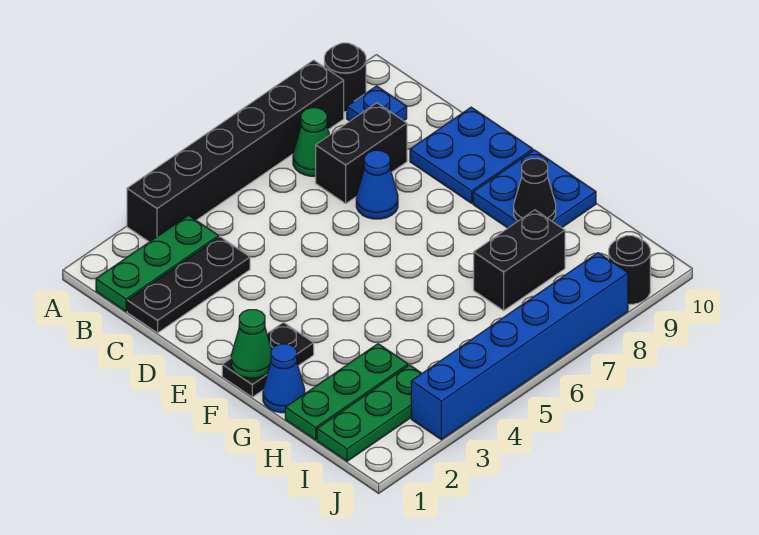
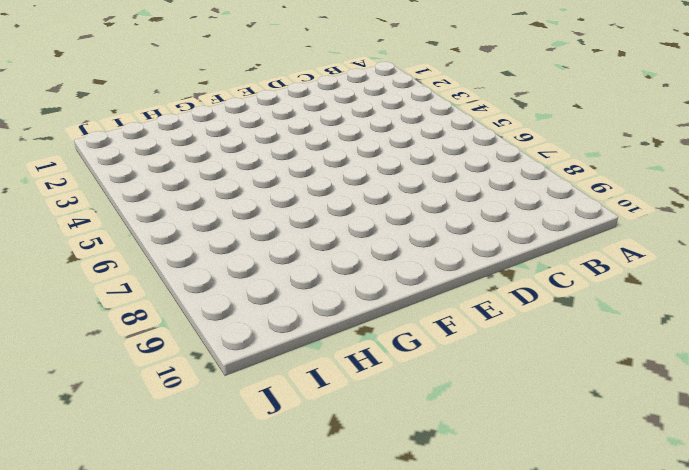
none -> black 1x6 brick [127,60,344,242]
none -> black 1x1 round brick [324,43,366,112]
none -> green 1x3 plate [96,215,219,312]

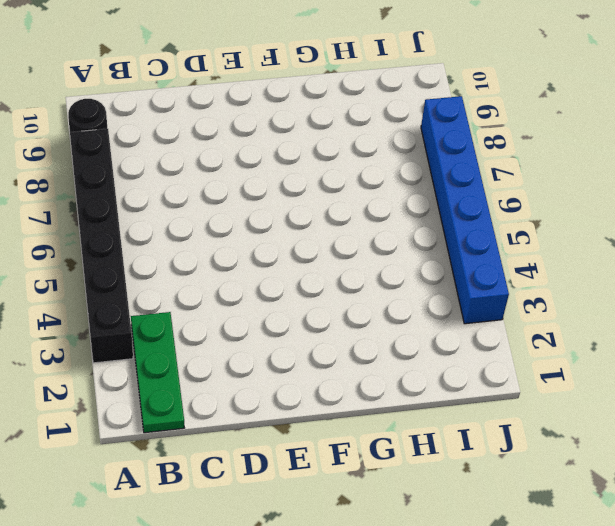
none -> green 1x1 cone [293,108,329,176]
none -> blue 1x1 plate [347,86,407,121]
none -> black 1x3 plate [127,237,250,333]

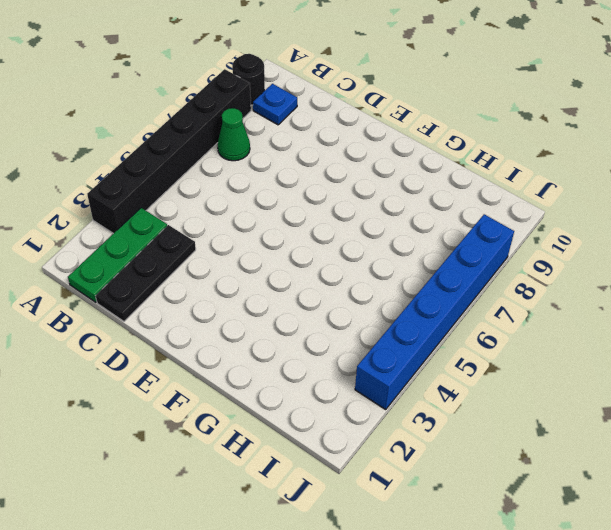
none -> black 1x2 brick [316,103,407,204]
none -> blue 1x1 cone [356,150,398,219]
none -> blue 2x2 plate [410,107,533,203]

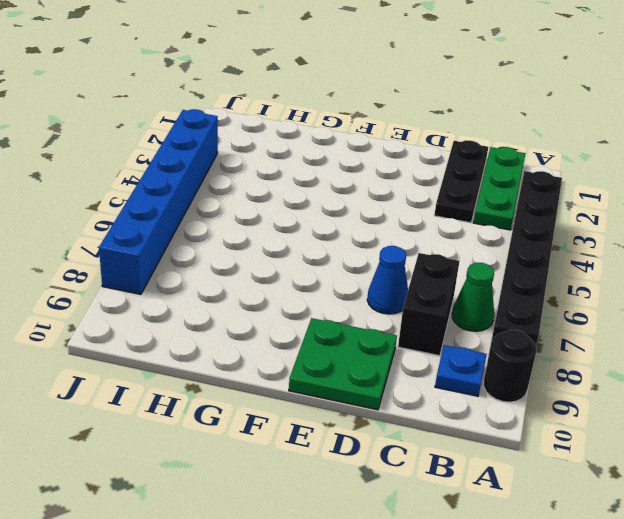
green 2x2 plate [289,318,397,410] -> blue 2x2 plate [410,107,533,203]
none -> black 1x2 plate [222,323,314,397]
none -> blue 2x2 plate [473,150,596,228]
none -> blue 1x1 cone [263,344,305,413]

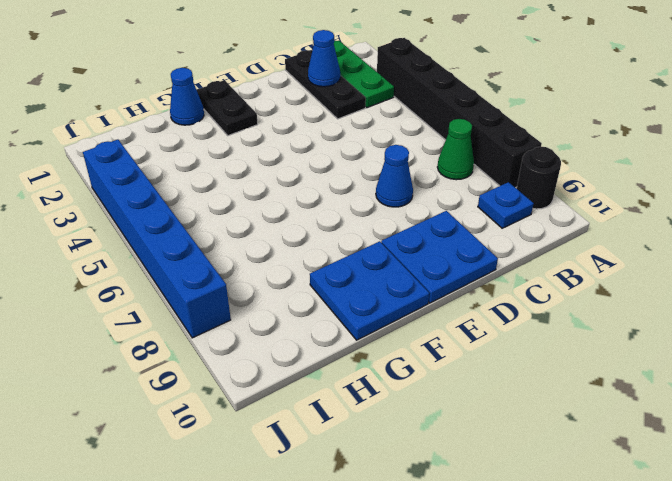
blue 1x1 cone [308,30,340,87] -> none
none -> black 1x2 brick [316,103,407,204]
none -> green 1x3 plate [285,344,408,440]
none -> black 1x2 brick [474,210,565,310]

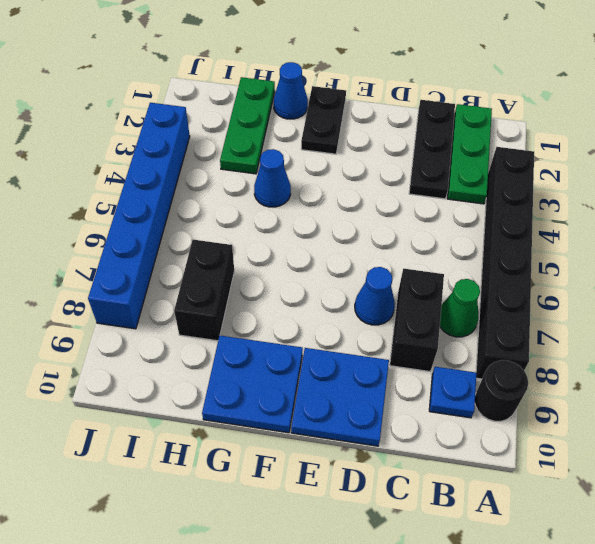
blue 1x1 cone [254,149,291,207] -> none
none -> green 1x3 plate [317,365,422,461]
none -> black 1x1 round brick [609,236,650,304]
none -> green 1x1 cone [231,310,271,378]

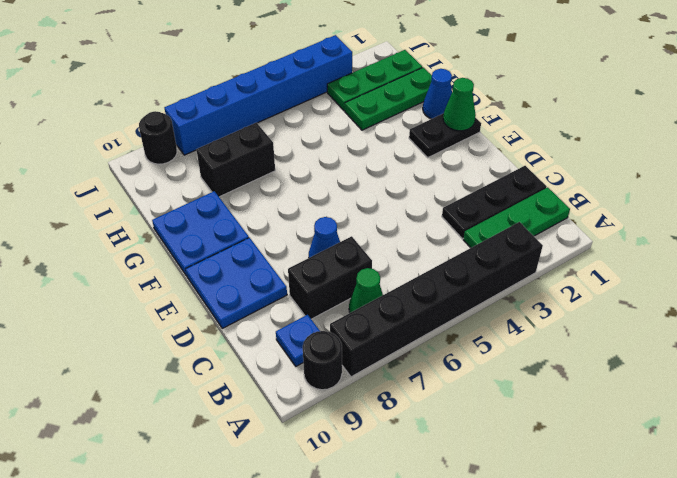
none -> black 1x1 cone [514,158,556,221]

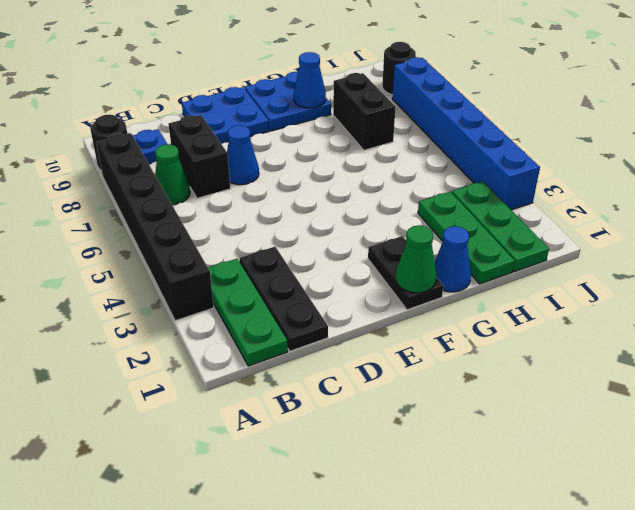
blue 1x1 cone [294,52,326,108] -> black 1x1 cone [514,158,556,221]

